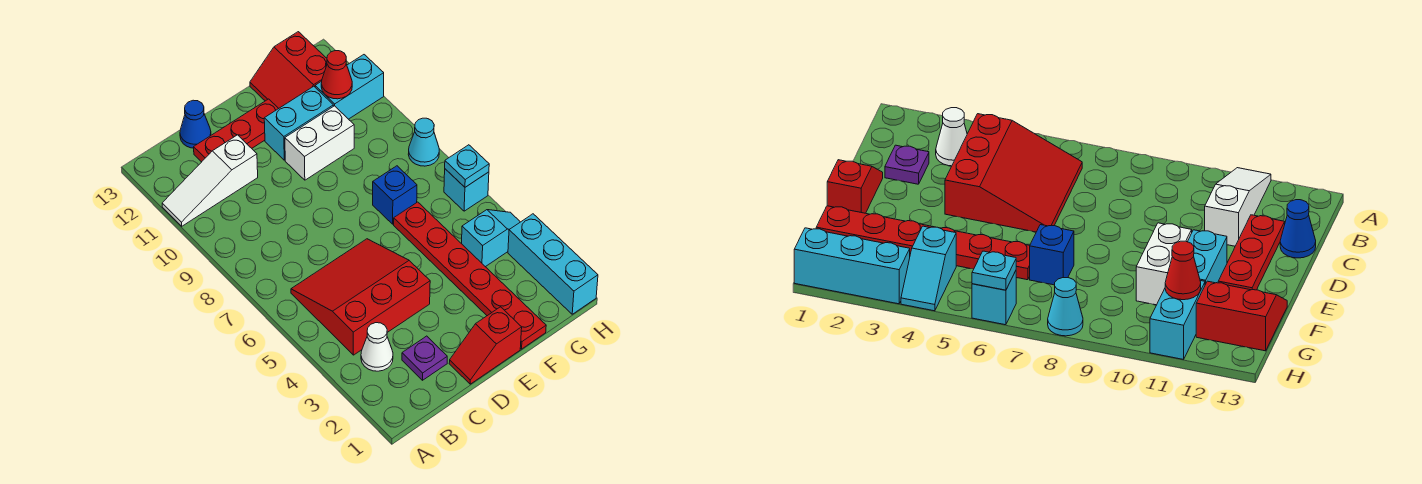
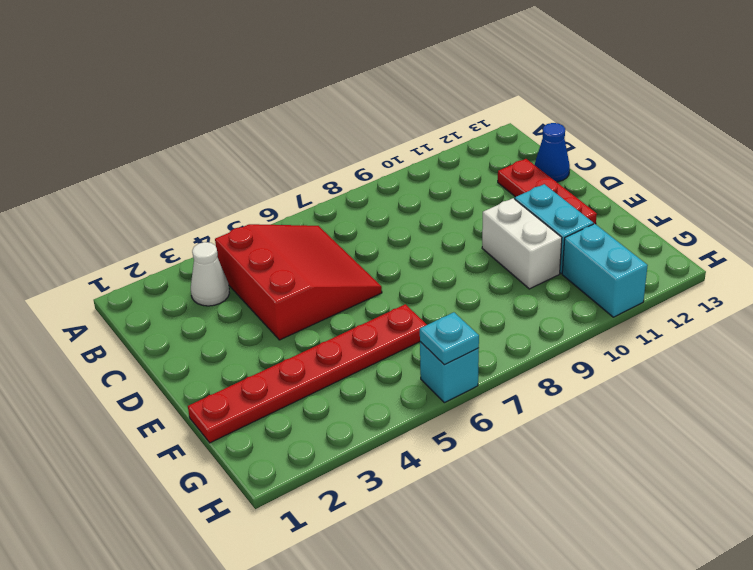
none -> white 1x3 slope [162,135,258,226]
none -> purple 1x1 plate [402,336,447,380]
none -> red 1x2 slope [449,307,522,384]

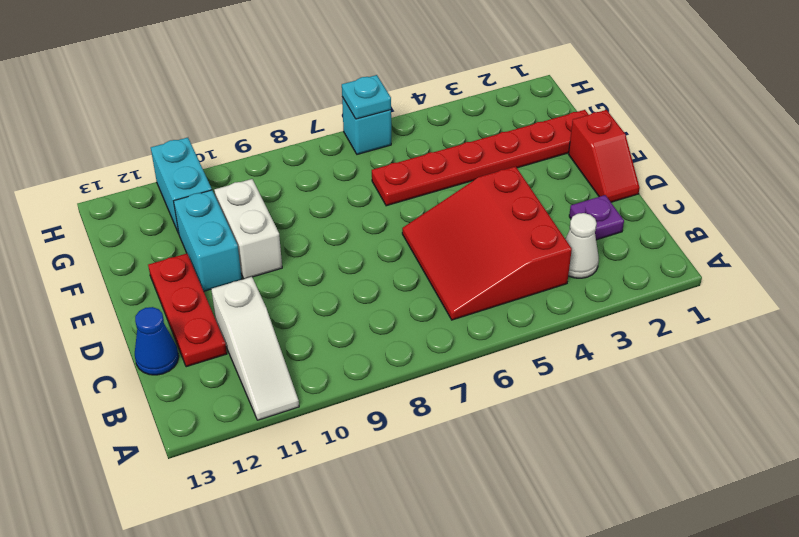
none -> blue 1x1 brick [373,166,417,224]
none -> red 2x2 slope [250,32,327,108]
none -> cyan 1x2 slope [462,210,520,267]

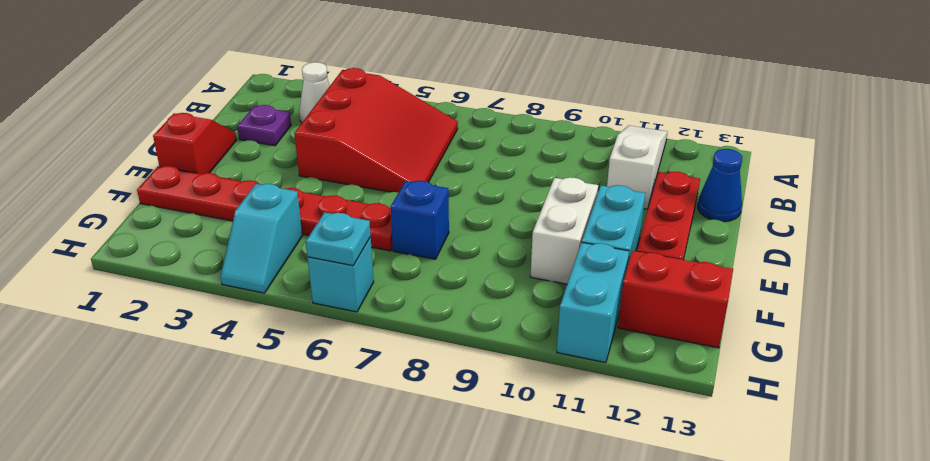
none -> cyan 1x3 brick [508,214,598,314]
none -> cyan 1x1 cone [408,118,439,166]
none -> red 1x1 cone [321,51,352,99]

